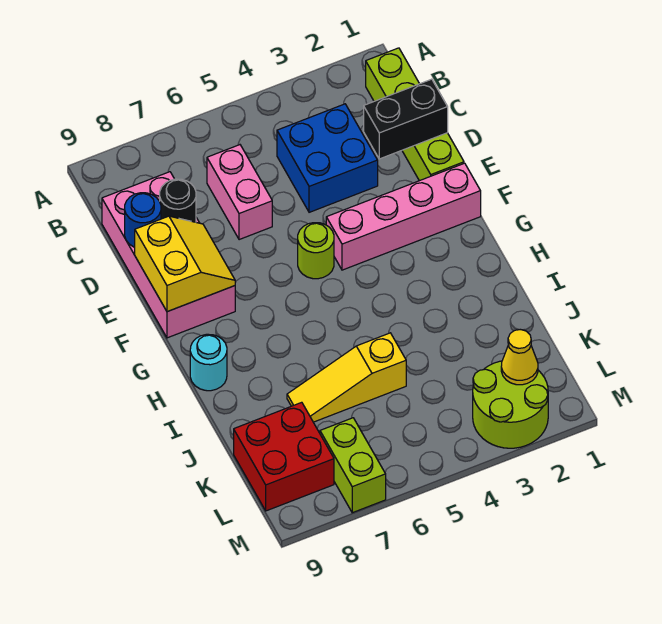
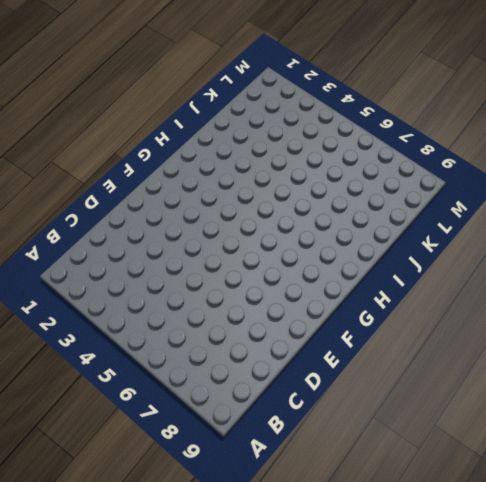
none -> lime 1x4 brick [366,48,464,181]
none -> blue 2x2 brick [277,104,378,212]
none -> pink 1x2 brick [207,145,272,240]

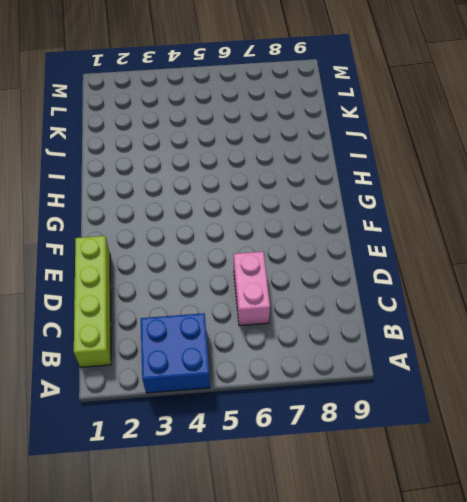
blue 2x2 brick [141,313,210,393] -> blue 2x2 brick moved to [277,104,378,212]
none -> pink 2x4 brick [102,172,235,338]
none -> pink 1x4 brick [326,163,481,270]
none -> lime 1x1 round brick [298,223,334,279]

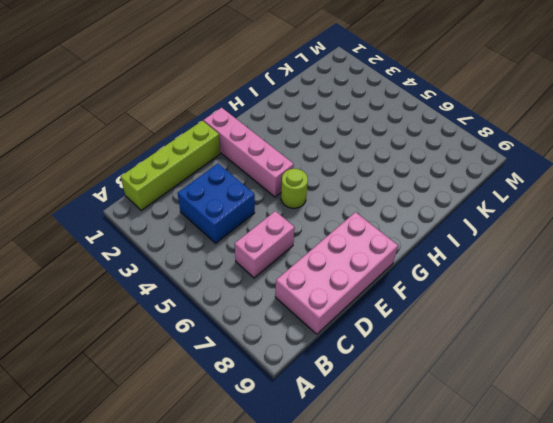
none -> cyan 1x1 round brick [190,334,227,391]
none -> yellow 1x3 slope [287,333,406,422]
none -> red 2x2 brick [234,402,334,511]

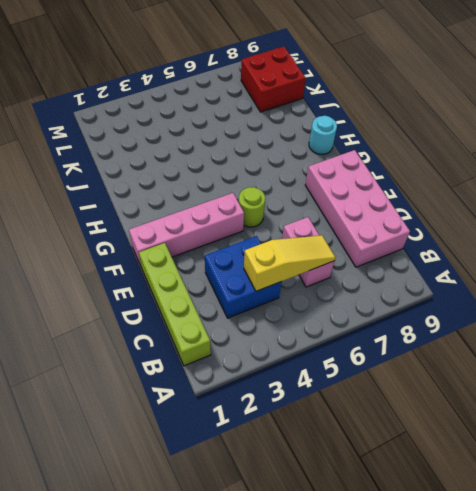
yellow 1x3 slope [244,235,335,291] -> yellow 1x3 slope moved to [287,333,406,422]
none -> lime 2x2 round brick [473,361,548,448]
none -> lime 1x2 brick [320,418,386,513]
none -> black 1x2 brick [364,79,448,159]

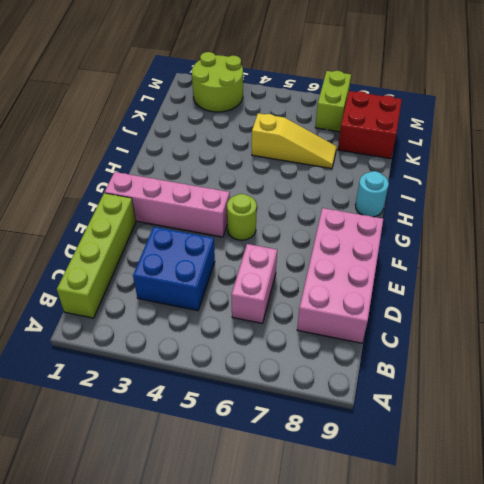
none -> black 1x2 brick [364,79,448,159]
none -> black 1x1 round brick [160,179,196,222]
none -> blue 1x1 round brick [125,193,161,247]

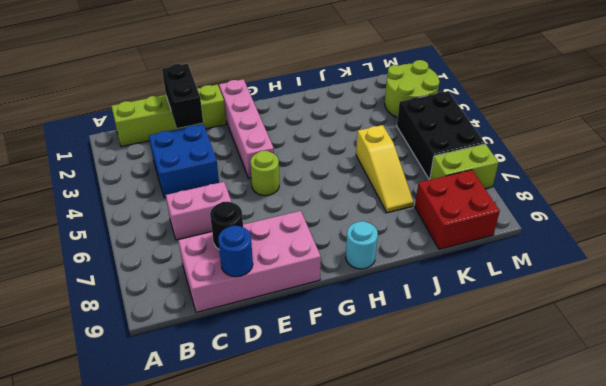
black 2x3 brick [397,91,485,179] -> none
none -> yellow 2x2 slope [135,216,235,312]
none -> yellow 1x1 cone [501,330,538,385]

